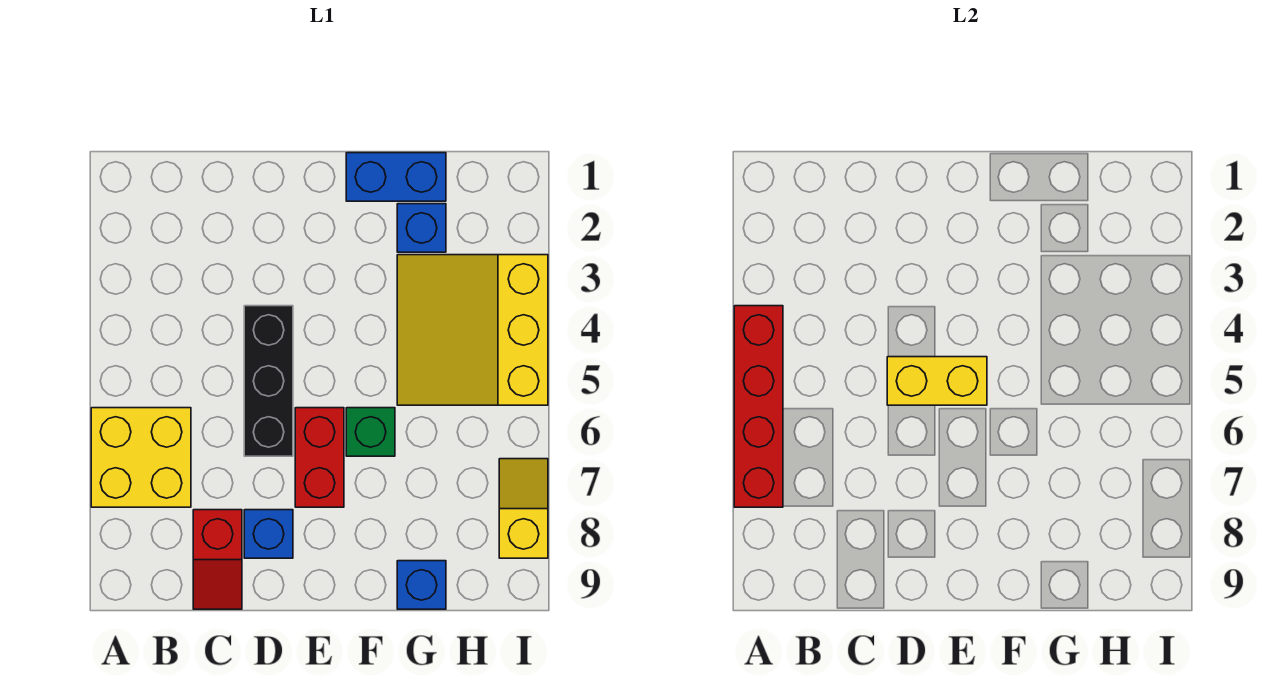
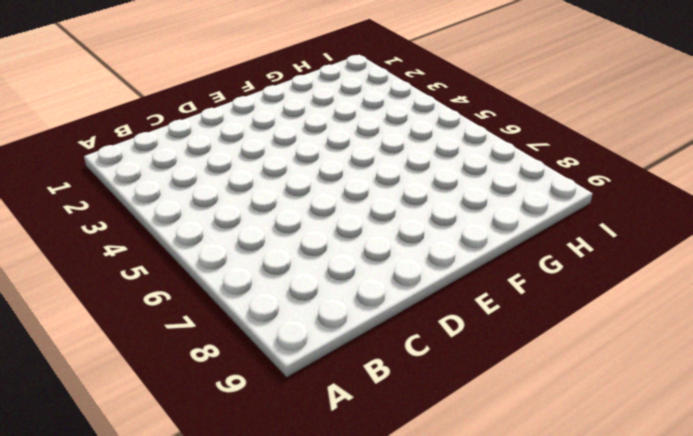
none -> yellow 2x2 brick [91,408,191,507]
none -> red 1x2 slope [193,510,242,609]
none -> black 1x3 brick [244,306,293,456]

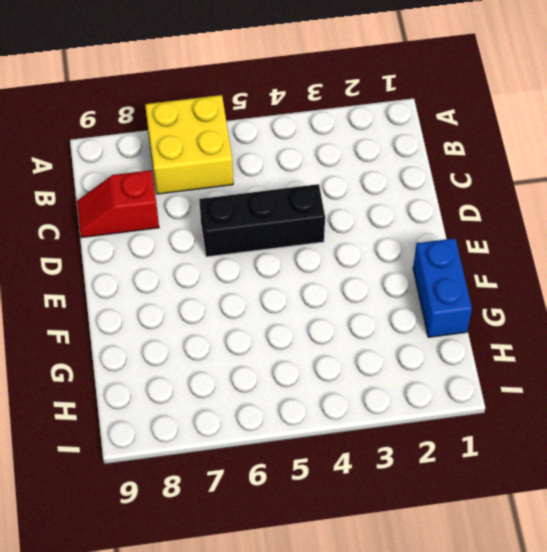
none -> blue 1x1 brick [244,510,293,558]
none -> red 1x2 brick [295,408,344,507]
none -> green 1x1 brick [346,408,395,456]

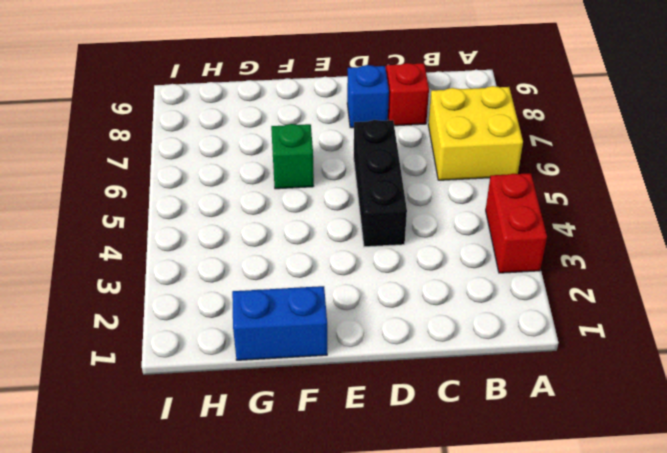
red 1x2 brick [486,173,547,273] -> red 1x2 brick moved to [295,408,344,507]
none -> blue 1x1 brick [397,204,446,252]
none -> yellow 3x3 slope [397,255,548,405]
none -> blue 1x1 brick [397,561,446,609]

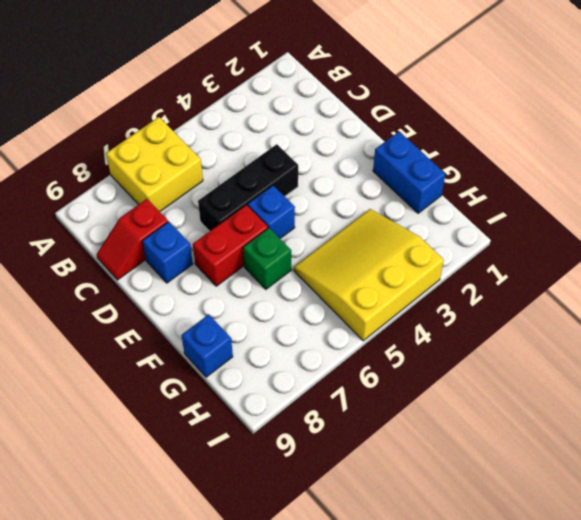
blue 1x1 brick [248,186,295,238] -> blue 1x1 brick moved to [397,204,446,252]
none -> yellow 1x2 slope [499,459,548,558]
none -> red 1x4 brick [734,306,783,507]
none -> yellow 1x2 brick [887,357,987,405]

